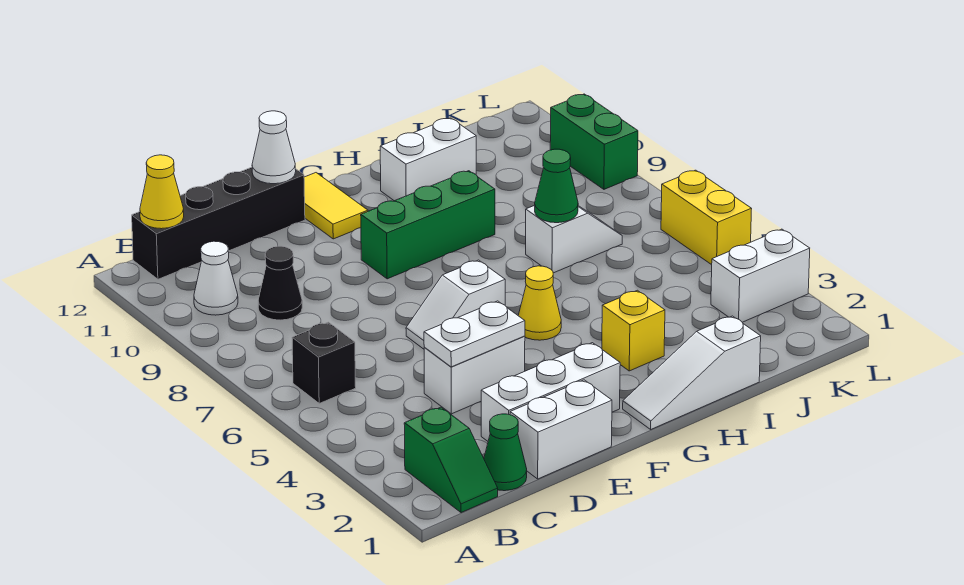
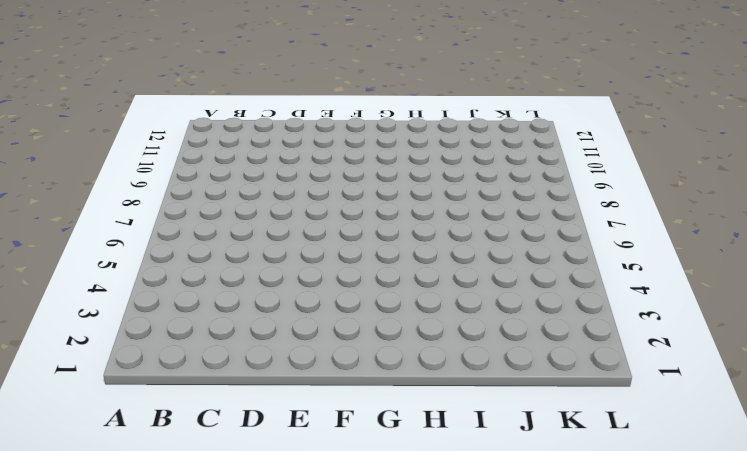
none -> green 1x2 slope [404,407,498,513]
none -> black 1x1 brick [292,322,356,403]
none -> white 1x1 cone [194,241,238,315]

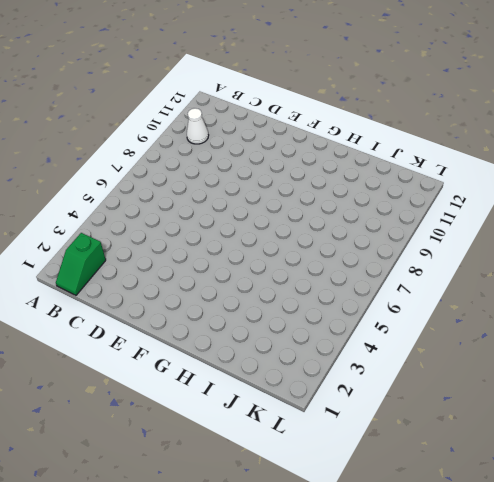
none -> black 1x1 brick [292,322,356,403]
none -> black 1x4 brick [132,167,305,279]
none -> green 1x1 cone [484,414,527,491]

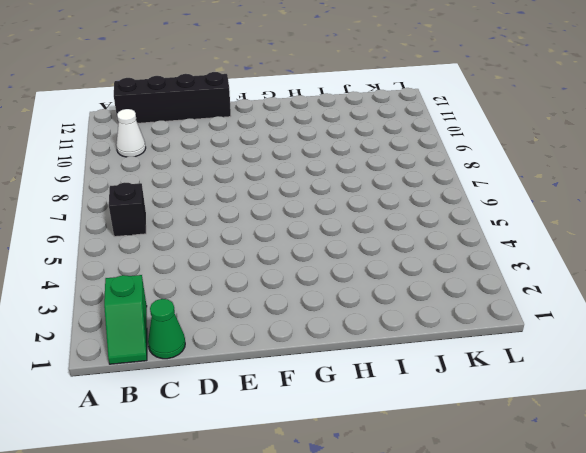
none -> black 1x1 cone [258,246,302,320]
none -> white 1x2 brick [510,380,612,479]
none -> white 1x3 brick [481,343,620,441]

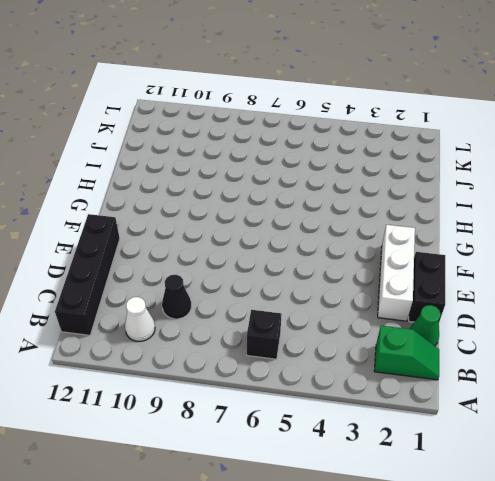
black 1x2 brick [409,252,445,322] -> white 1x2 brick [510,380,612,479]
none -> white 1x2 brick [424,336,525,414]
none -> white 1x2 slope [406,260,505,349]
none -> green 1x3 brick [361,171,495,279]

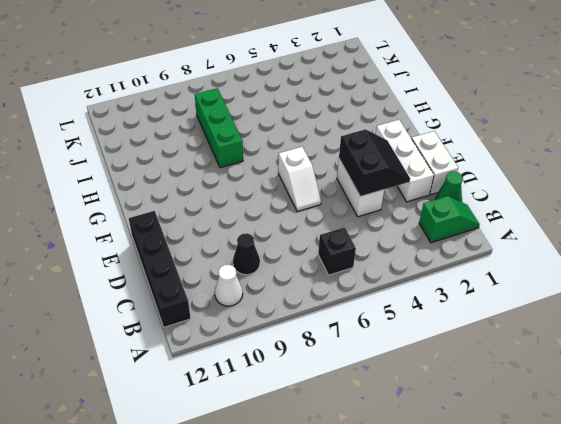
black 2x2 slope [339,129,410,197] -> white 1x2 plate [424,301,525,367]
green 1x3 brick [195,88,243,168] -> green 1x3 brick moved to [361,171,495,279]
none -> yellow 1x2 tile [304,173,368,239]
none -> white 1x3 slope [623,316,761,429]
none -> yellow 1x1 cone [518,266,561,340]

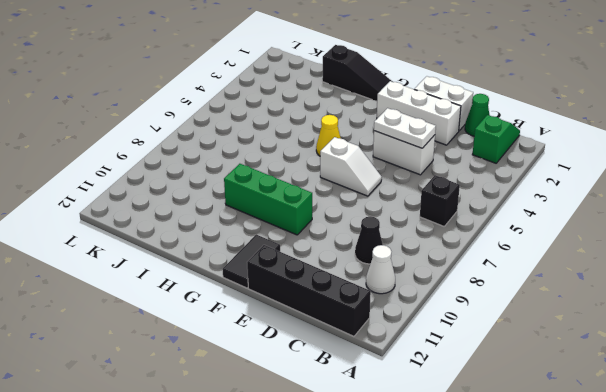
black 1x2 tile [222,234,280,288] -> yellow 1x2 tile [304,173,368,239]
black 1x3 slope [322,45,393,101] -> white 1x3 slope [623,316,761,429]
none -> yellow 1x1 brick [602,290,665,371]
none -> white 1x2 brick [380,118,476,201]
none -> white 1x2 slope [526,205,622,273]

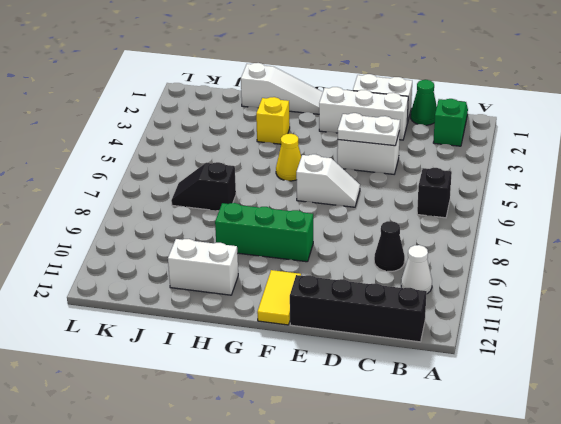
black 1x2 slope [171,162,236,211] -> white 1x2 slope [526,205,622,273]
none -> white 1x2 brick [711,229,810,322]
none -> yellow 1x2 brick [661,170,752,265]
none -> green 1x2 brick [550,94,638,189]

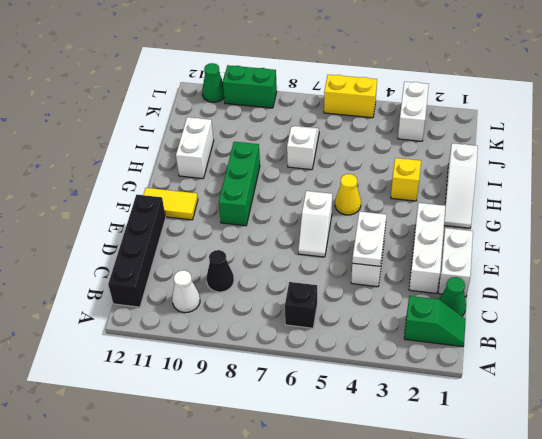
green 1x1 cone [202,63,224,102] -> green 1x1 cone moved to [535,149,578,223]
none -> yellow 1x1 cone [140,155,184,229]
none -> white 1x1 cone [252,111,296,184]

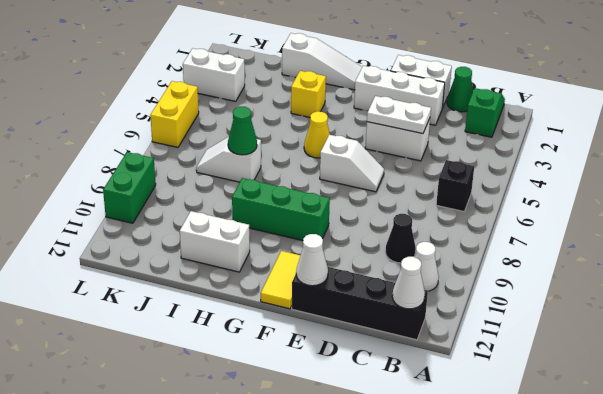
white 1x1 cone [392,257,425,309] -> yellow 1x1 cone [140,155,184,229]

